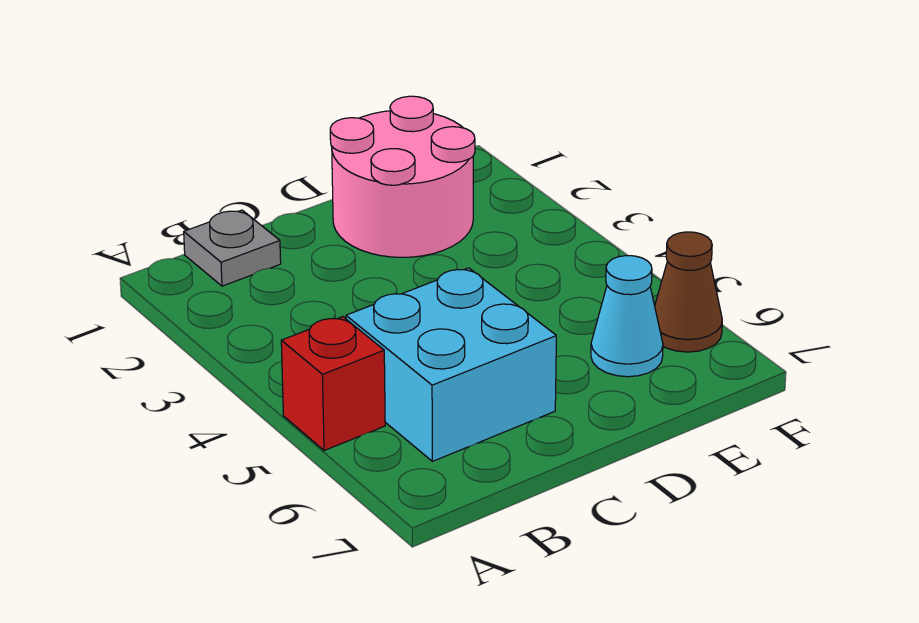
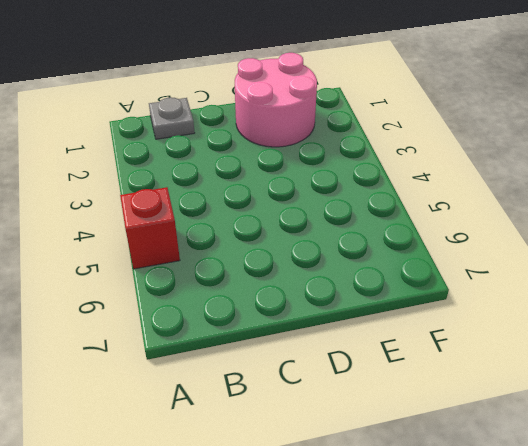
none -> cyan 2x2 brick [346,268,556,461]
none -> cyan 1x1 cone [591,256,663,377]

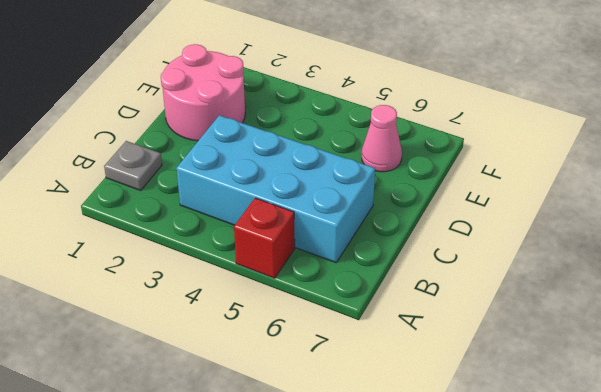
cyan 2x4 brick [176,115,375,263] -> cyan 2x2 brick [346,268,556,461]
pink 1x1 cone [362,105,402,172] -> cyan 1x1 cone [591,256,663,377]
none -> brown 1x1 cone [655,232,722,352]

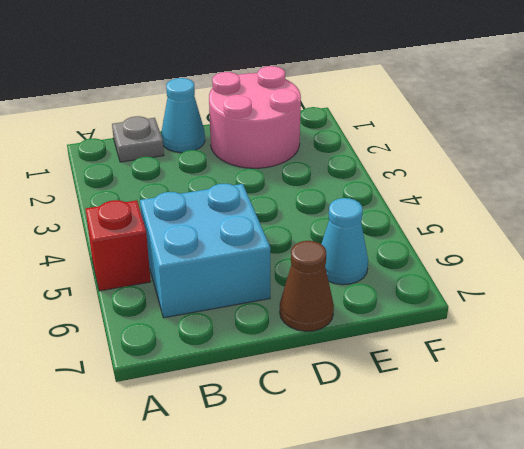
cyan 1x1 cone [161,78,205,153] -> none
brown 1x1 cone [280,241,334,331] -> brown 1x1 cone moved to [655,232,722,352]

